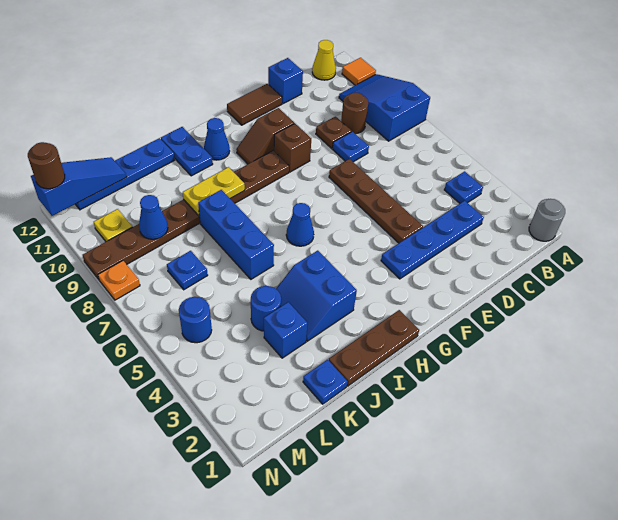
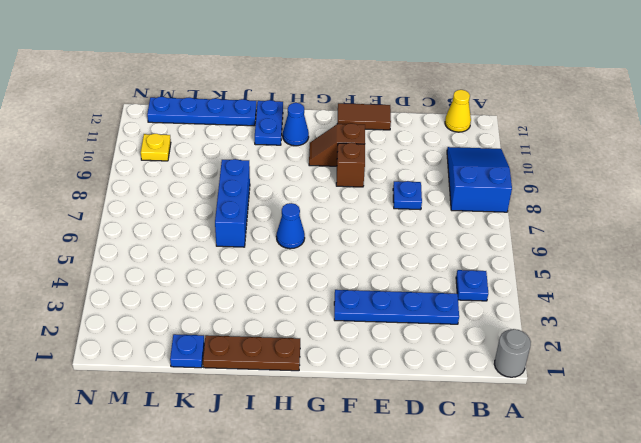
none -> orange 1x1 tile [342,58,376,85]
none -> brown 1x1 round brick [341,93,368,134]
none -> brown 1x1 plate [316,117,352,148]
none -> blue 1x1 brick [268,58,303,104]

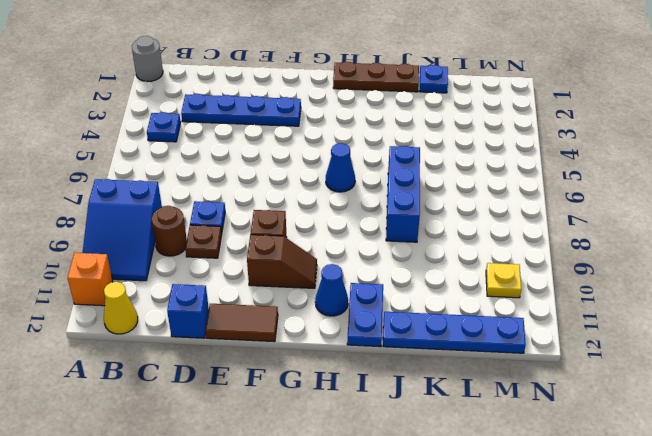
orange 1x1 brick [68,253,113,306] -> orange 1x1 tile [342,58,376,85]
none -> brown 1x4 plate [329,159,423,243]
none -> brown 1x8 plate [83,151,289,279]
none -> blue 2x2 slope [276,251,357,341]
none -> blue 1x1 brick [264,302,307,358]

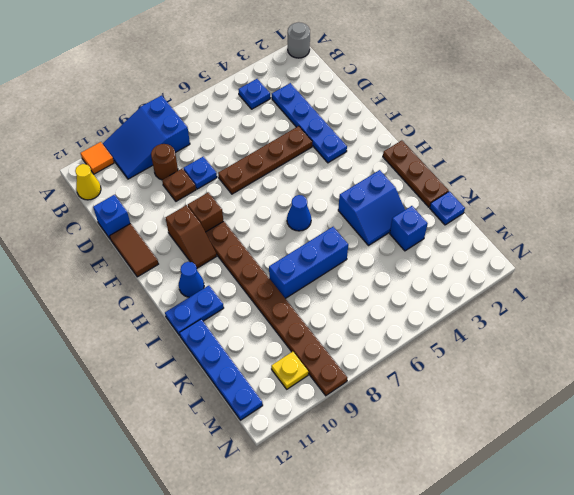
none -> blue 1x1 round brick [251,286,281,331]
none -> blue 1x1 plate [167,251,208,290]
none -> blue 1x1 round brick [179,297,212,343]
none -> orange 1x1 plate [98,261,140,300]

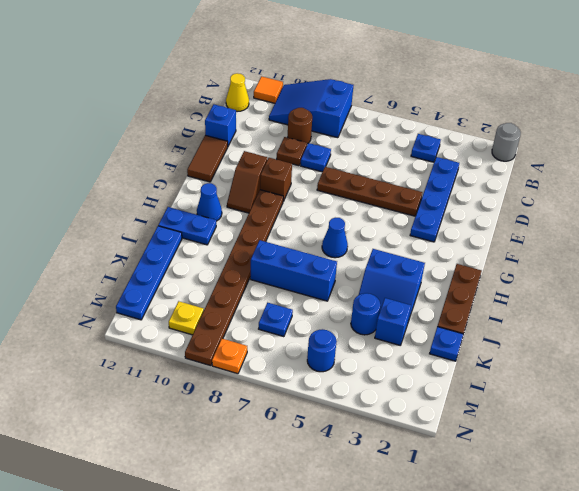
none -> yellow 1x2 plate [183,167,245,216]
none -> blue 1x1 cone [139,195,168,239]
none -> blue 1x3 slope [31,157,126,216]
none -> brown 1x1 round brick [28,142,65,189]

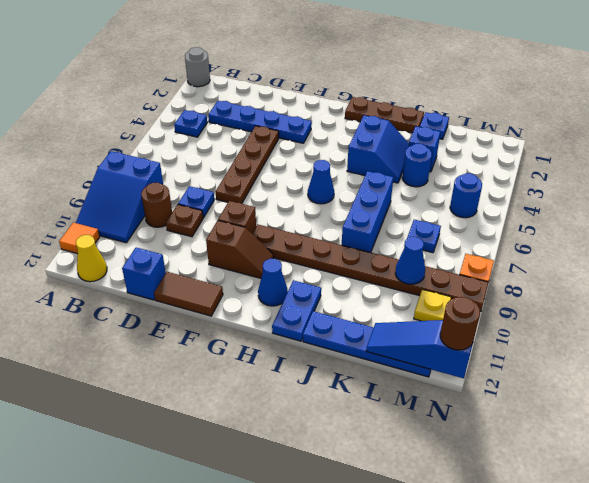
none -> yellow 1x2 plate [183,167,245,216]

